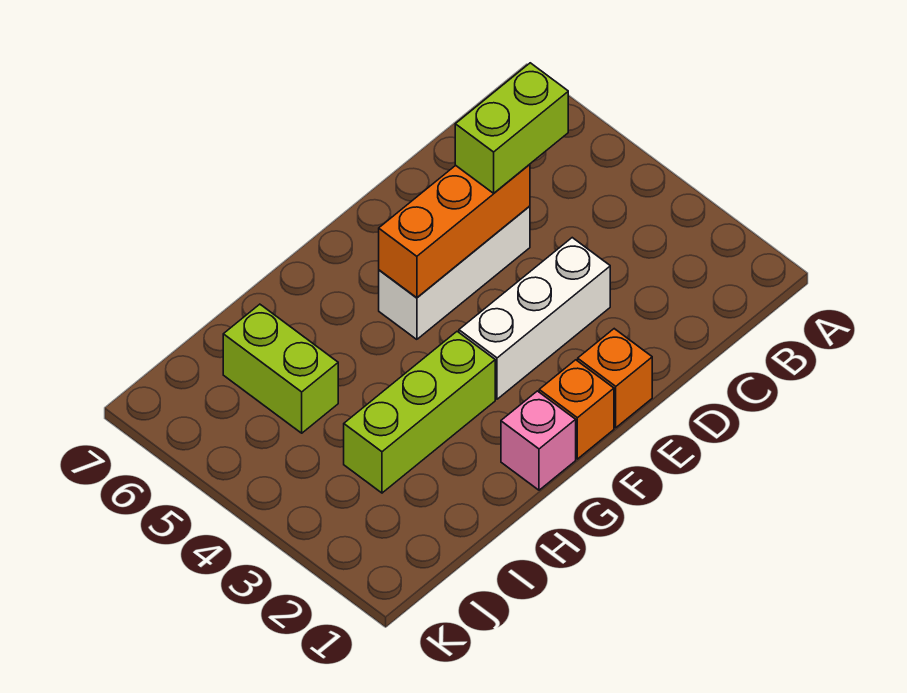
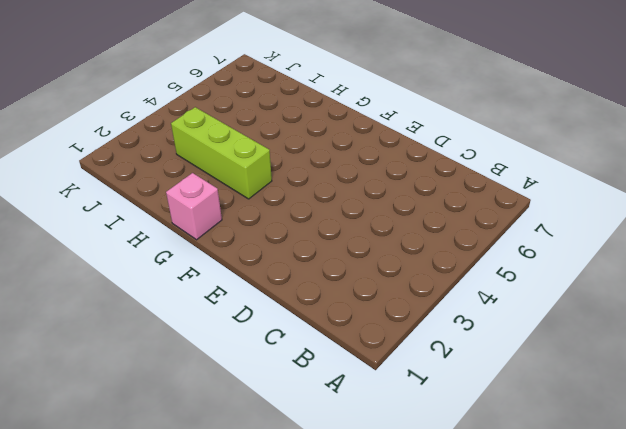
none -> white 1x3 brick [459,238,610,399]
none -> white 1x3 brick [379,206,530,339]

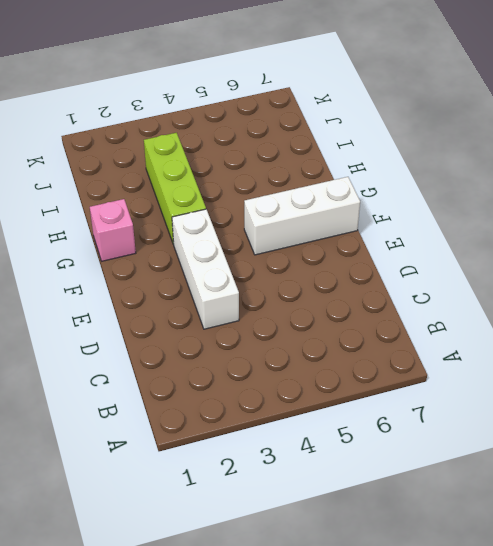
white 1x3 brick [244,177,360,255] -> white 1x3 brick turned to [379,206,530,339]
none -> orange 1x1 brick [578,329,652,428]
none -> orange 1x1 brick [539,360,614,459]

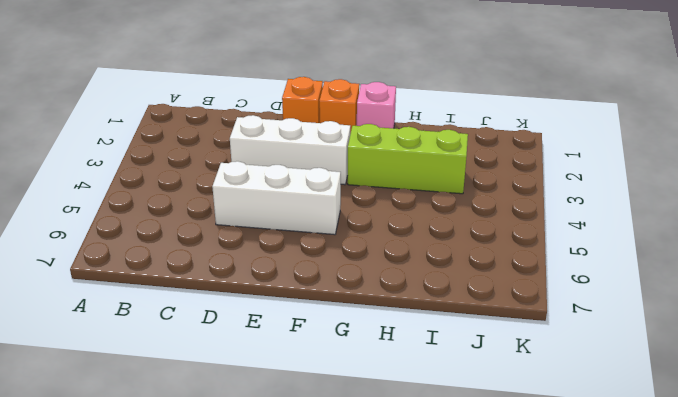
none -> lime 1x2 brick [223,304,338,433]
none -> orange 1x3 brick [379,164,530,298]

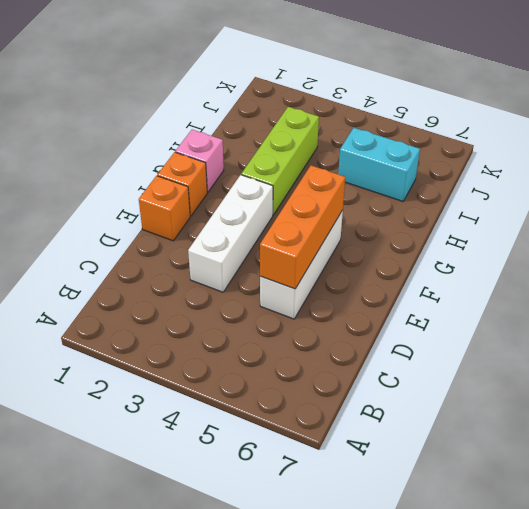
cyan 1x2 brick [338,128,420,201] -> lime 1x2 brick [223,304,338,433]
none -> lime 1x2 brick [455,63,568,193]

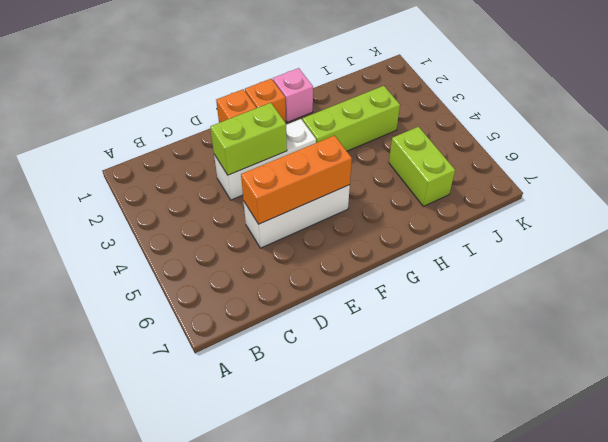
lime 1x2 brick [210,103,287,175] -> lime 1x2 brick moved to [455,63,568,193]

